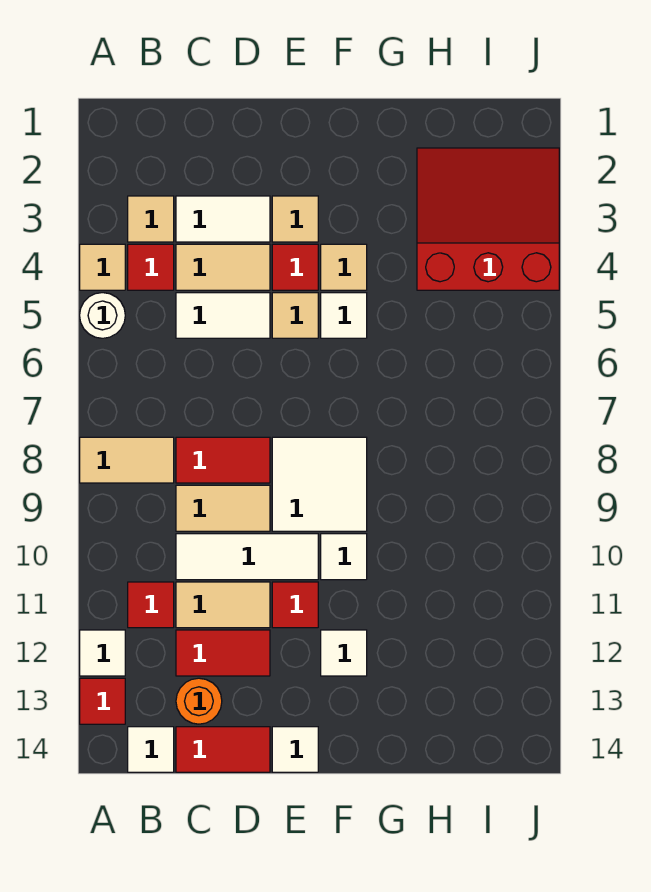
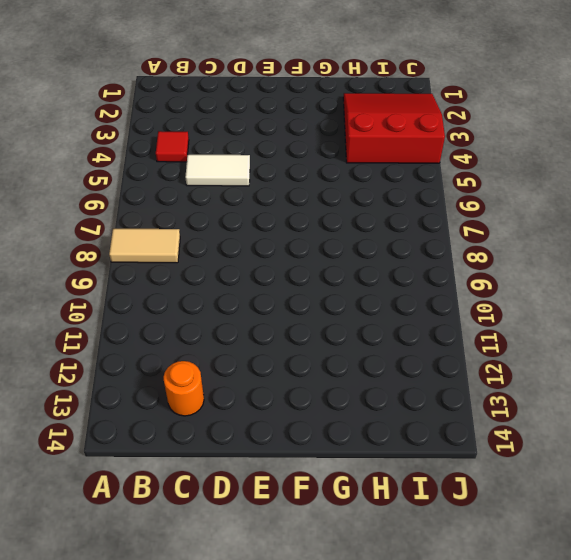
none -> tan 1x1 tile [80,244,125,290]
none -> white 1x1 round brick [80,293,125,338]
none -> white 1x1 tile [80,630,125,676]
none -> red 1x1 tile [80,678,125,724]

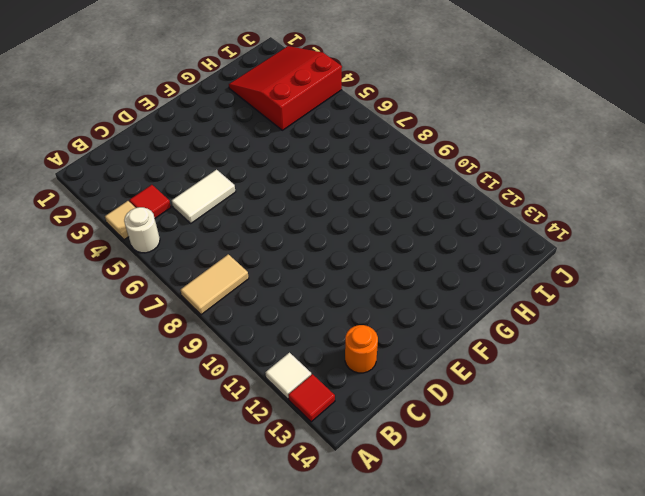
none -> tan 1x1 tile [128,196,174,242]
none -> red 1x1 tile [128,582,174,628]
none -> white 1x1 tile [128,727,174,772]
none -> white 1x2 tile [176,196,270,242]

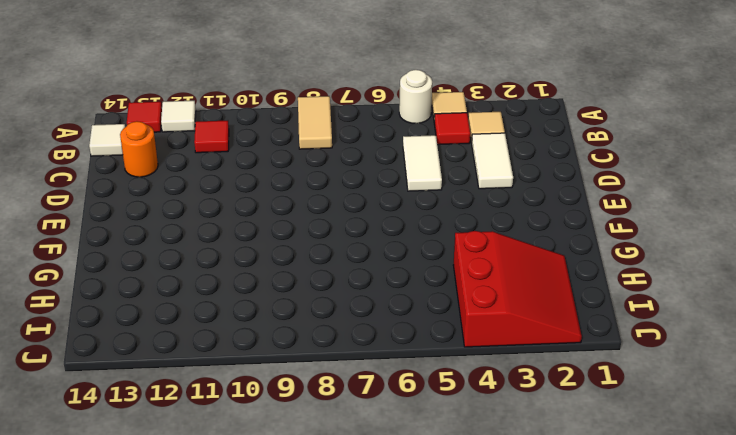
none -> tan 1x2 tile [176,244,270,290]
none -> red 1x2 tile [176,437,270,483]
none -> tan 1x2 tile [176,485,270,531]
none -> white 1x3 tile [176,534,318,580]

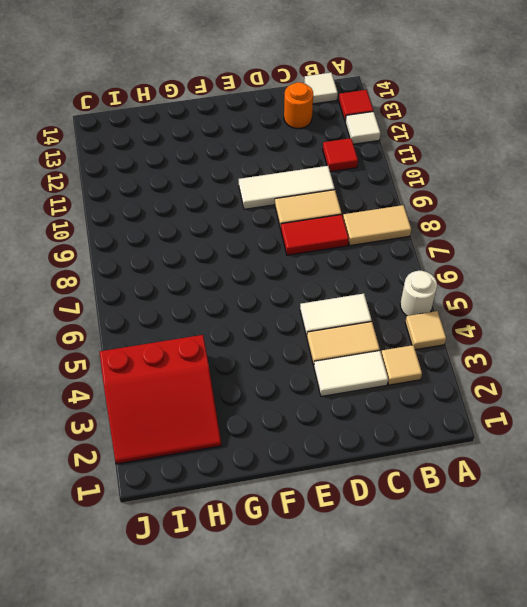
none -> red 1x1 tile [128,244,174,290]
none -> tan 1x2 tile [176,582,270,628]
none -> red 1x2 tile [176,630,270,676]
none -> red 1x2 tile [176,727,270,772]

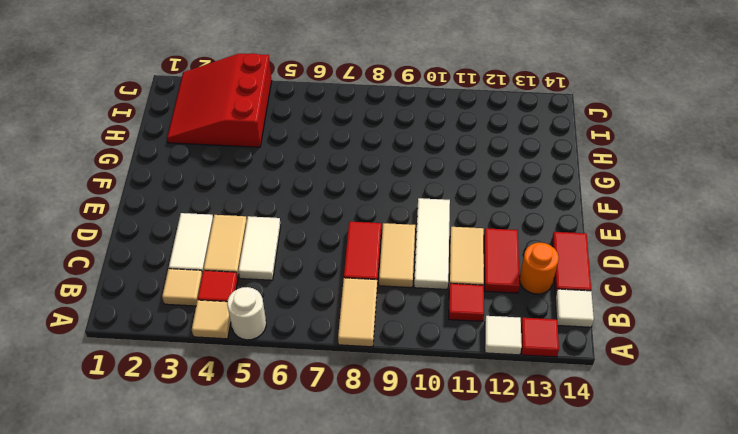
none -> tan 1x1 tile [272,196,318,242]
none -> red 1x1 tile [272,244,318,290]
none -> tan 1x1 tile [272,293,318,338]
none -> white 2x2 tile [272,437,367,531]

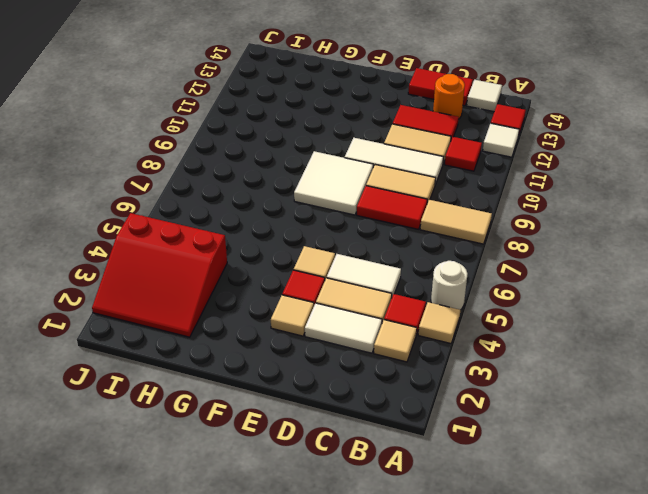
none -> red 1x1 tile [272,582,318,628]
none -> white 1x1 tile [272,727,318,772]
none -> tan 1x1 tile [321,244,367,290]
none -> white 1x1 tile [321,293,367,338]

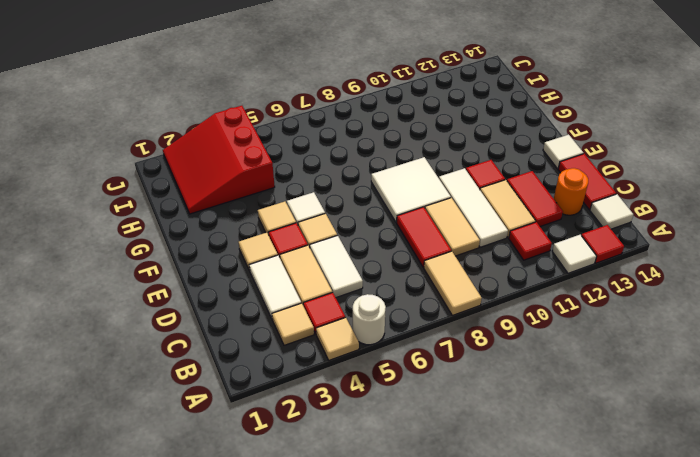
none -> white 1x1 tile [321,534,367,580]
none -> white 1x1 tile [321,630,367,676]

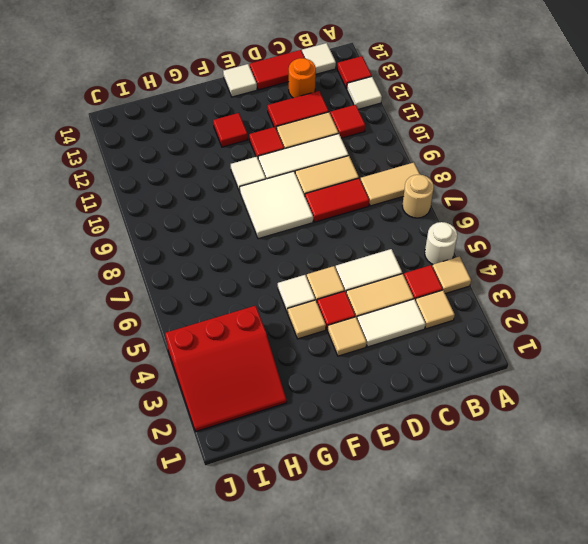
tan 1x1 round brick [402,175,434,218] -> none
red 1x1 tile [213,113,248,147] -> white 1x1 tile [321,630,367,676]

